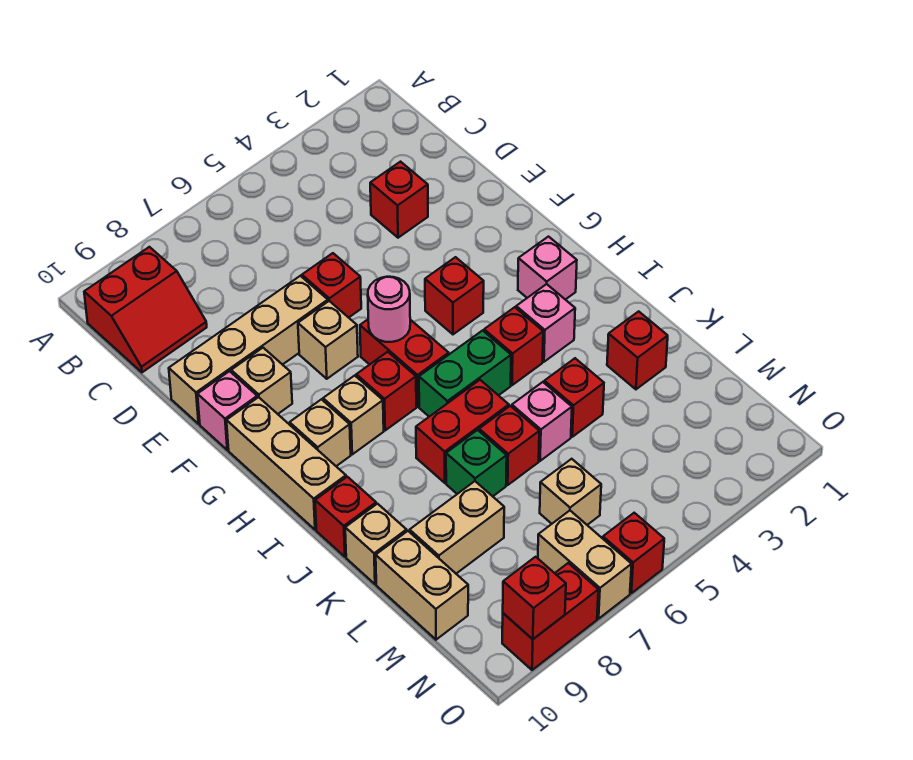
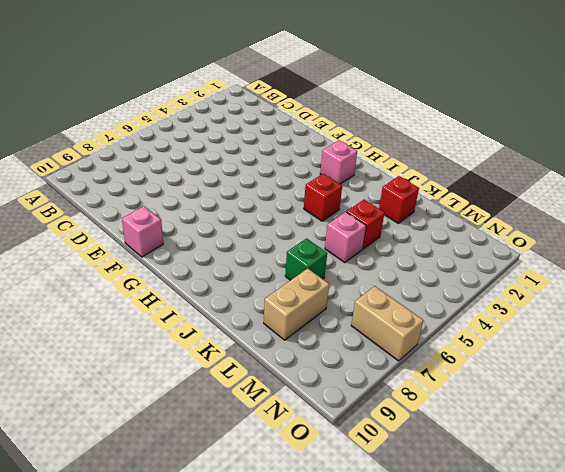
none -> red 2x2 slope [84,247,207,372]
none -> red 1x1 brick [370,162,428,238]
none -> red 1x1 brick [302,253,361,318]
none -> tan 1x4 brick [169,276,328,424]

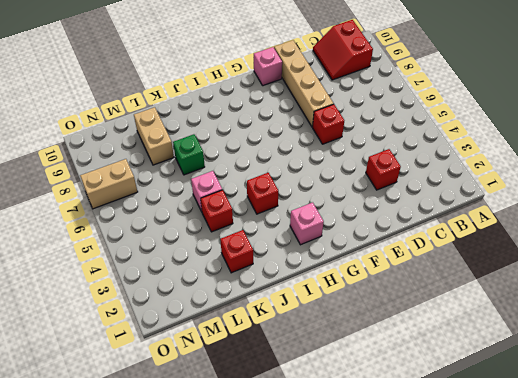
none -> tan 1x1 brick [298,301,358,379]
none -> tan 1x1 brick [231,348,292,414]
none -> red 1x1 brick [425,257,484,334]
none -> red 1x2 brick [360,320,449,407]

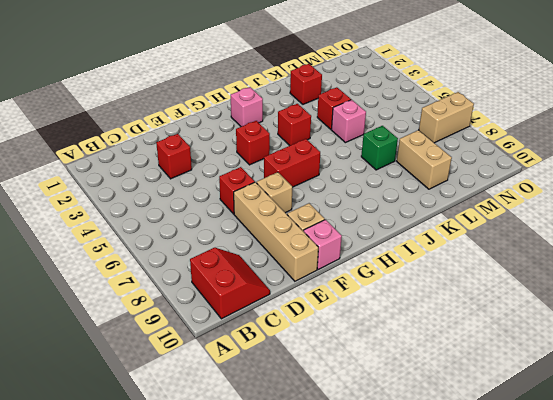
none -> tan 1x3 brick [226,397,346,530]
none -> red 1x1 brick [356,352,416,430]
none -> tan 1x1 brick [323,376,384,454]
none -> tan 1x1 brick [290,399,351,466]

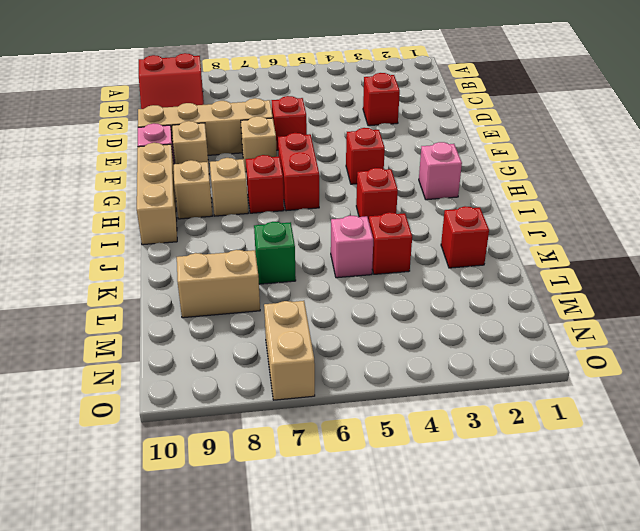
none -> pink 1x1 brick [516,284,575,362]
none -> green 1x2 brick [419,331,511,417]
none -> red 1x2 brick [416,380,509,483]
none -> red 1x1 brick [315,477,376,557]

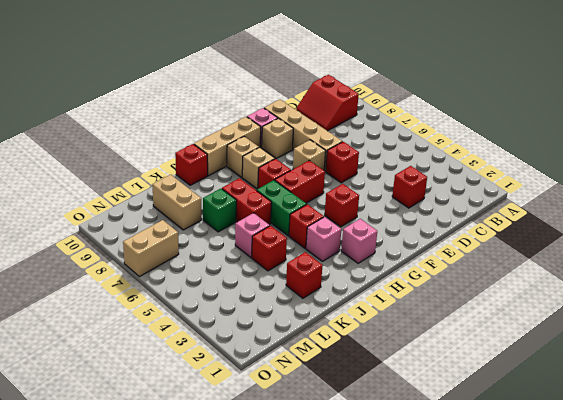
none -> red 1x1 brick [479,406,539,485]
none -> tan 1x1 brick [345,504,407,584]
none -> tan 1x2 brick [376,531,468,640]
none -> tan 1x1 brick [540,459,601,525]

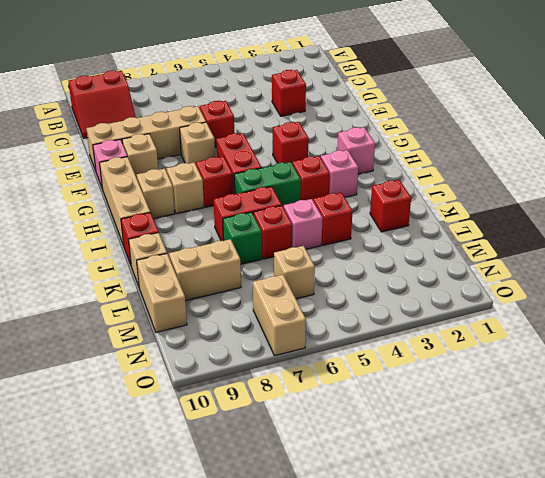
none -> red 1x1 brick [603,513,664,593]
none -> red 1x2 brick [502,563,598,670]
none -> pink 1x1 round brick [368,277,410,342]
none -> red 1x1 brick [503,557,566,639]

